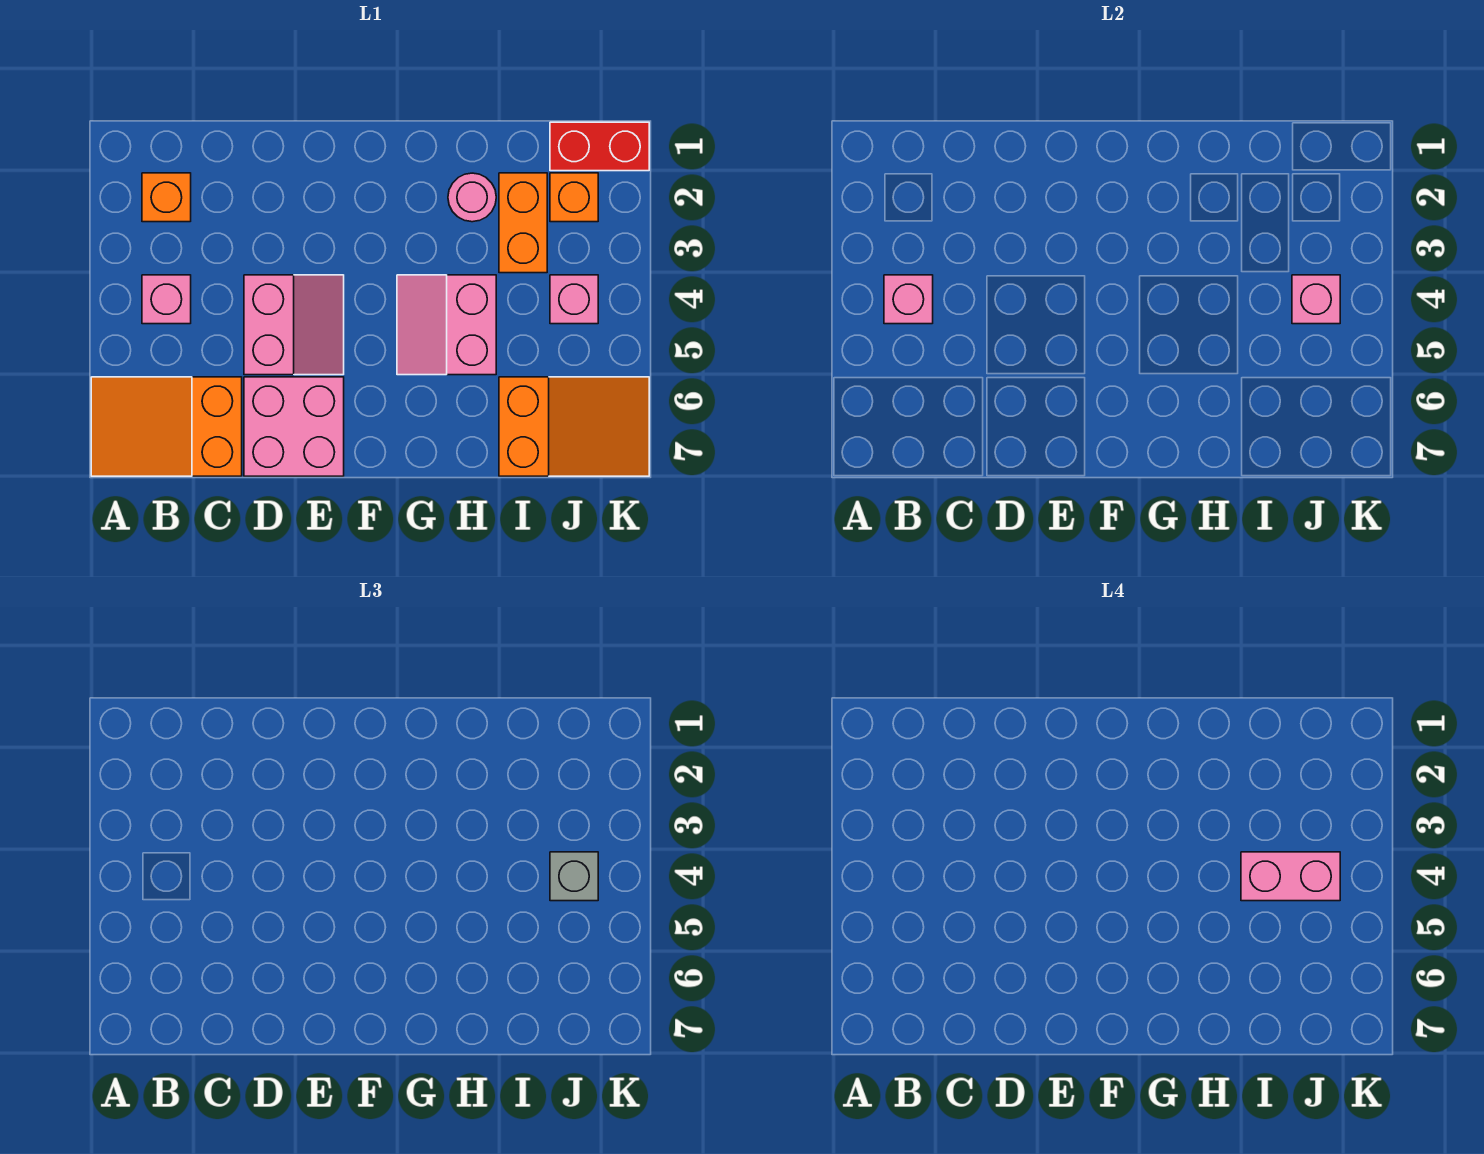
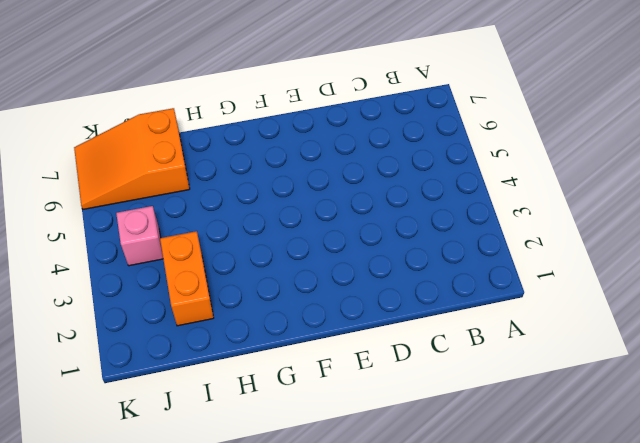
none -> orange 2x3 slope [91,377,242,476]
none -> orange 1x1 brick [142,173,191,222]
none -> pink 1x1 brick [142,275,191,324]

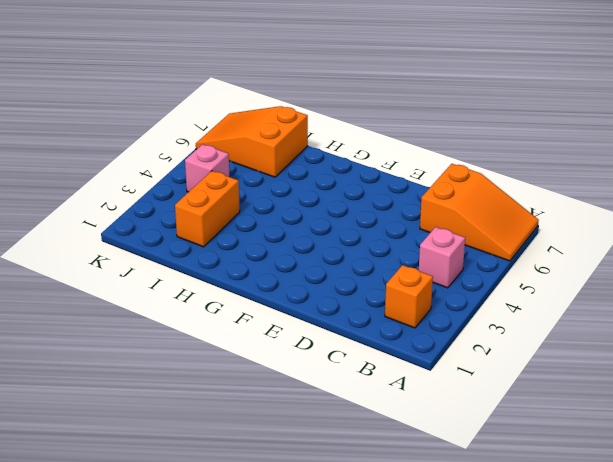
none -> pink 2x2 slope [244,275,344,375]
none -> pink 2x2 brick [244,377,344,476]
none -> pink 2x2 slope [397,275,496,375]

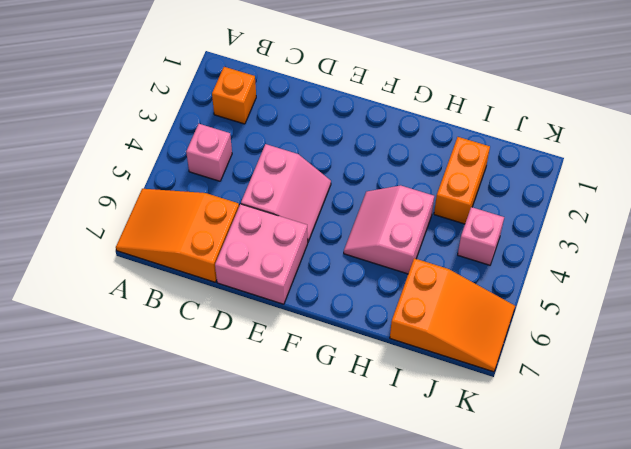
none -> pink 1x1 round brick [448,173,496,222]
none -> red 1x2 brick [550,122,649,171]
none -> orange 1x1 brick [550,173,598,222]

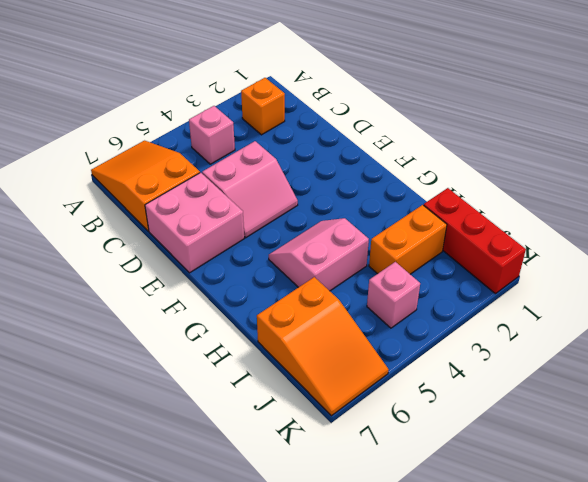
red 1x3 brick [424,188,526,294] -> red 1x2 brick [550,122,649,171]
none -> pink 1x1 round brick [448,173,496,222]
none -> orange 1x1 brick [550,173,598,222]
none -> pink 1x1 brick [884,275,933,324]

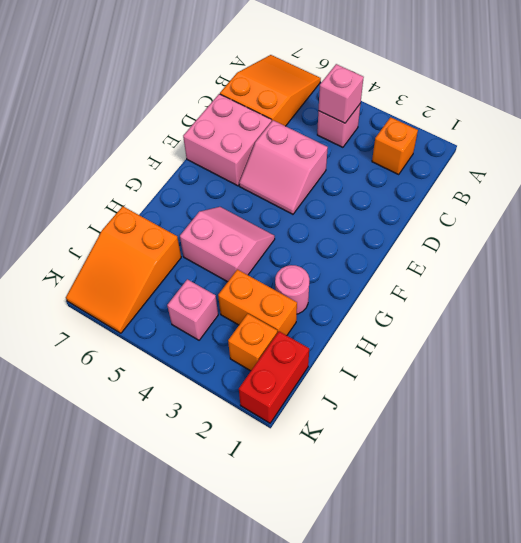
none -> pink 1x1 brick [1292,275,1340,324]
none -> grey 1x1 brick [550,852,598,901]
none -> pink 1x2 brick [1241,852,1340,901]

